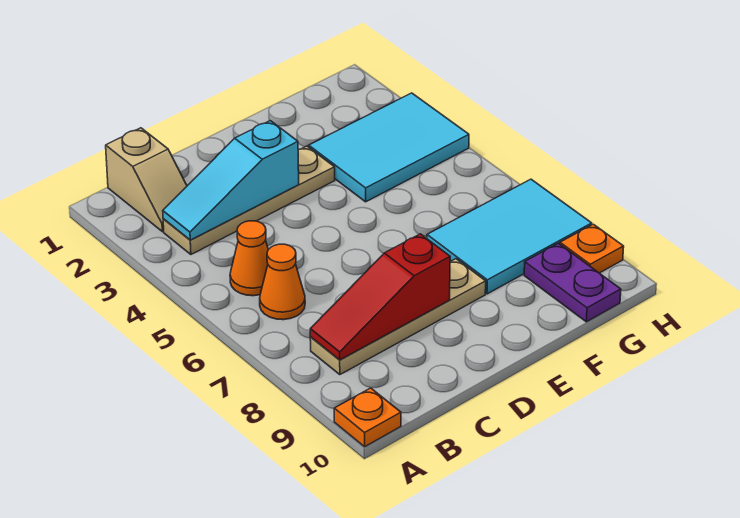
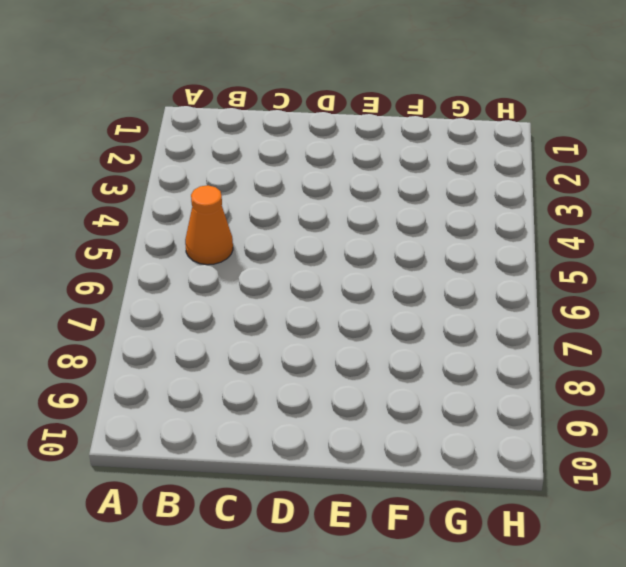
none -> orange 1x1 plate [334,388,401,447]
none -> tan 1x2 slope [106,128,187,232]
none -> tan 1x4 plate [163,146,335,254]

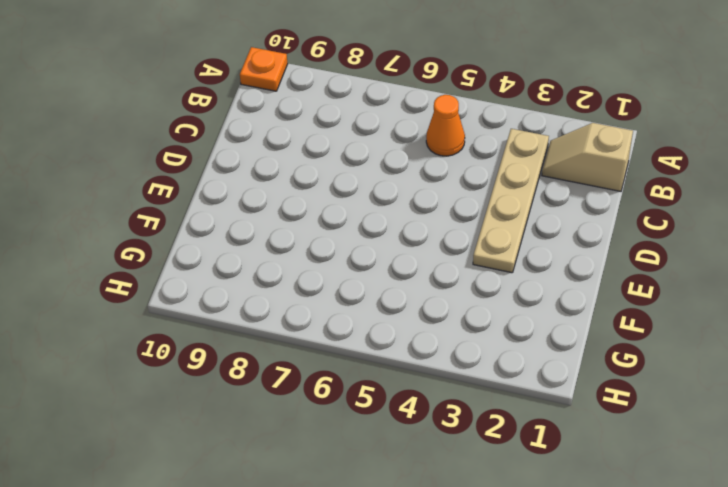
none -> orange 1x1 cone [260,244,305,320]
none -> tan 1x4 plate [310,259,486,375]
none -> cyan 2x3 tile [309,93,469,202]

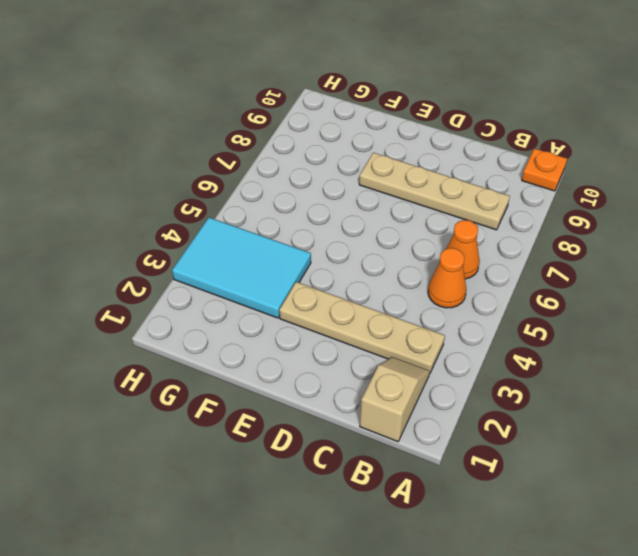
none -> cyan 2x3 tile [427,179,592,294]
none -> purple 1x2 plate [524,243,621,322]
none -> orange 1x1 plate [560,224,624,273]

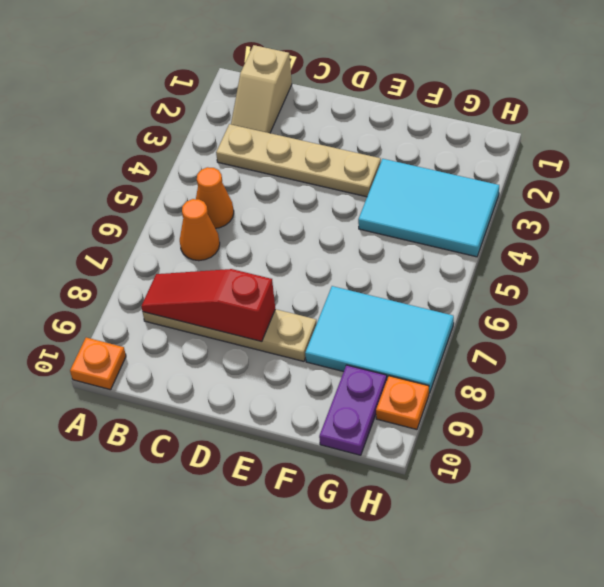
none -> cyan 1x3 slope [163,121,299,240]

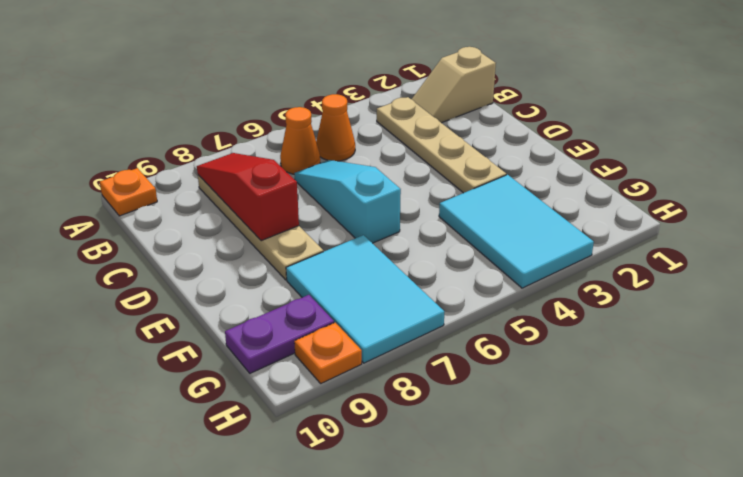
cyan 1x3 slope [294,160,401,243] -> cyan 1x3 slope moved to [163,121,299,240]

